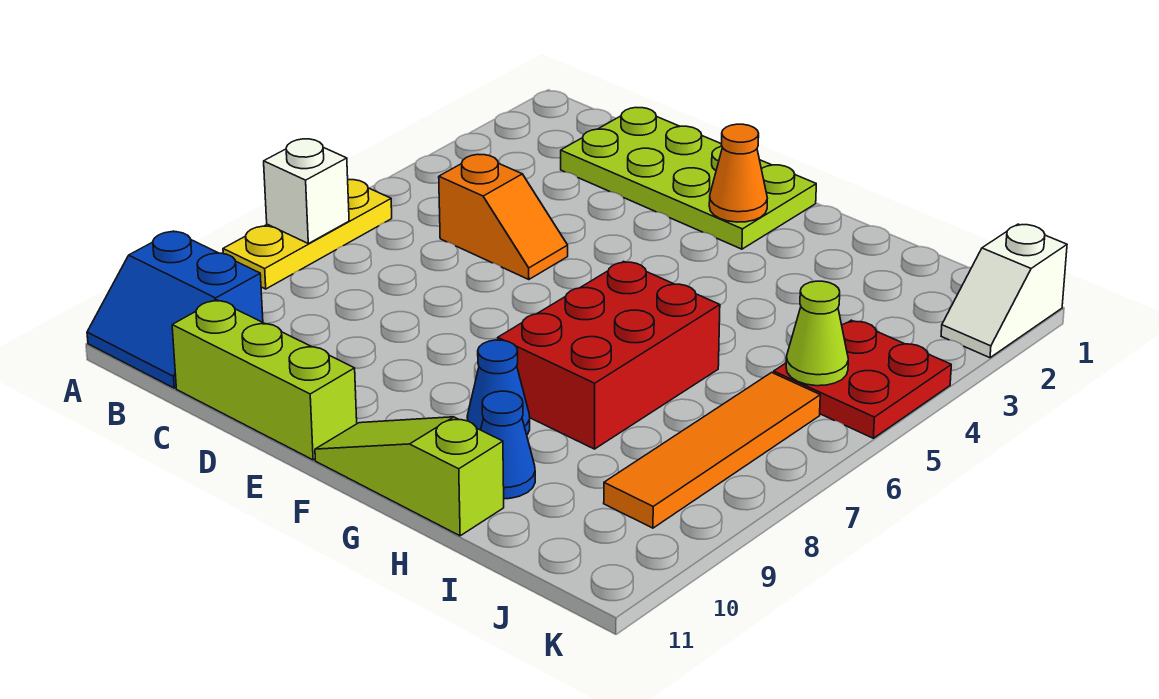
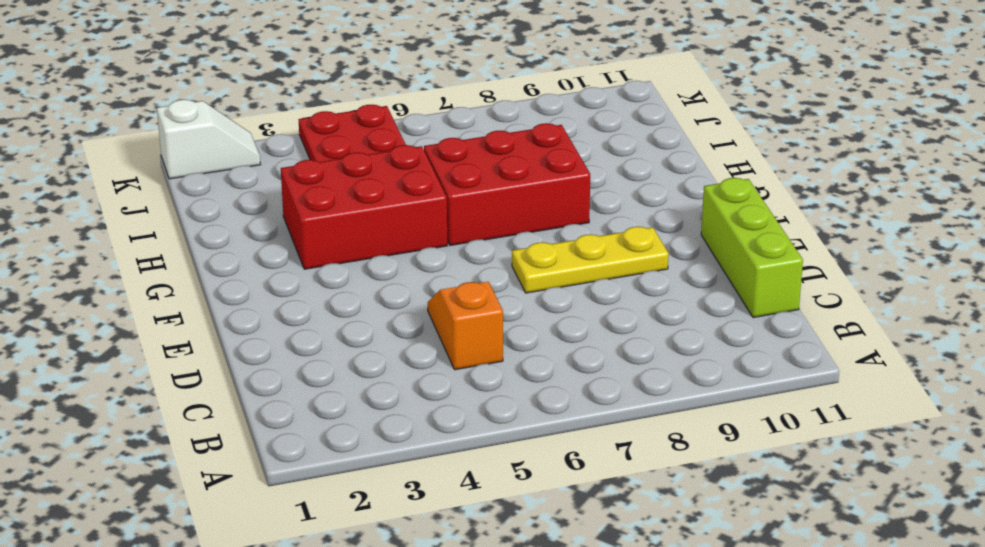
yellow 1x3 plate [512,227,669,293] -> yellow 1x3 plate moved to [223,180,392,289]
red 2x3 brick [281,145,447,269] -> none
none -> blue 2x2 slope [87,231,263,388]
none -> lime 2x4 plate [561,108,816,249]
none -> lime 1x3 slope [315,417,504,536]

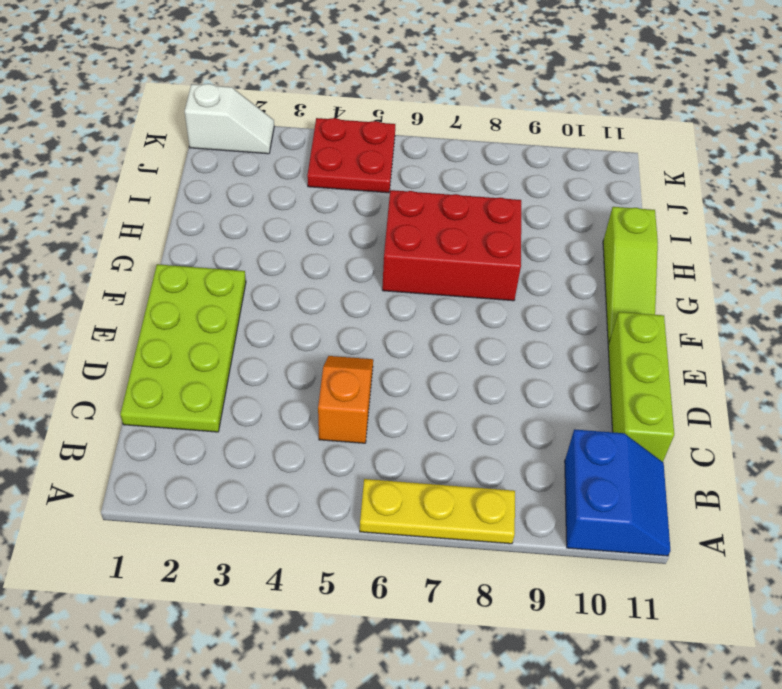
none -> blue 1x1 cone [467,340,530,435]
none -> blue 1x1 cone [481,391,535,499]
none -> orange 1x4 tile [604,372,820,528]

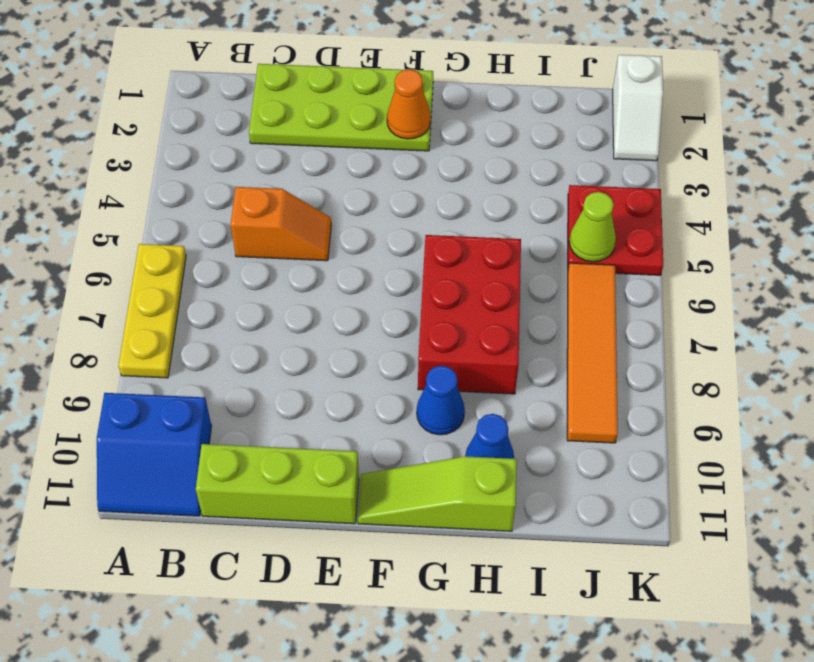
none -> white 1x1 brick [264,139,349,244]

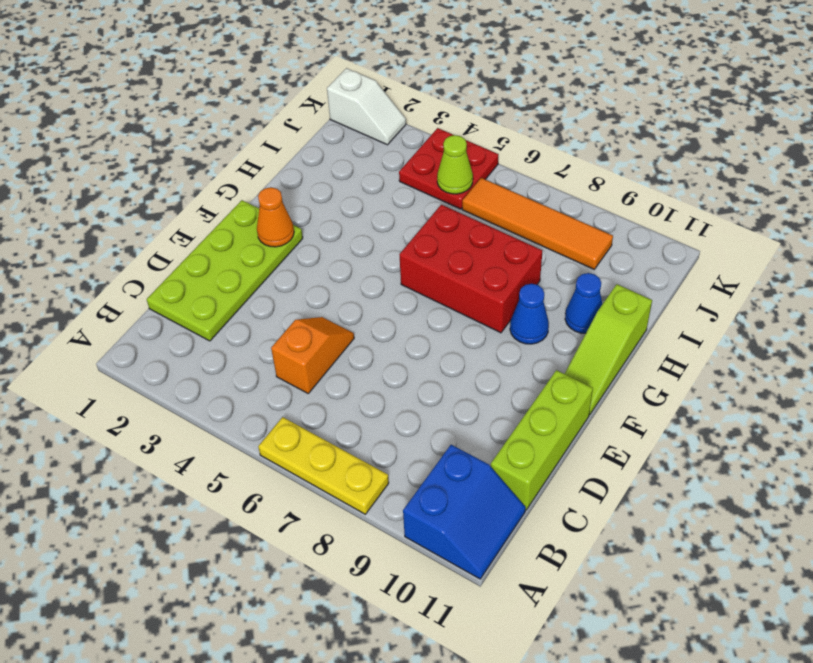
none -> white 1x1 brick [264,139,349,244]

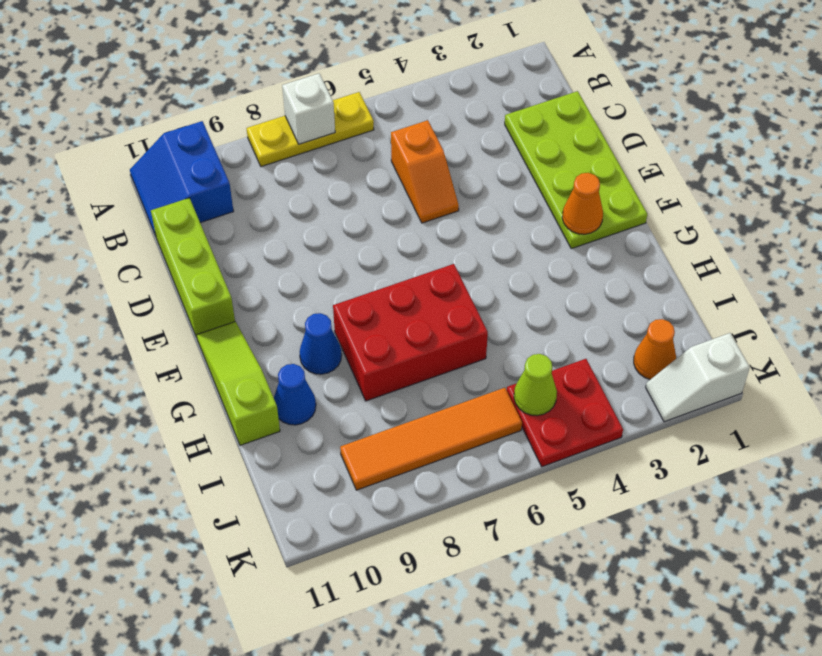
orange 1x1 cone [634,319,676,380] -> none

